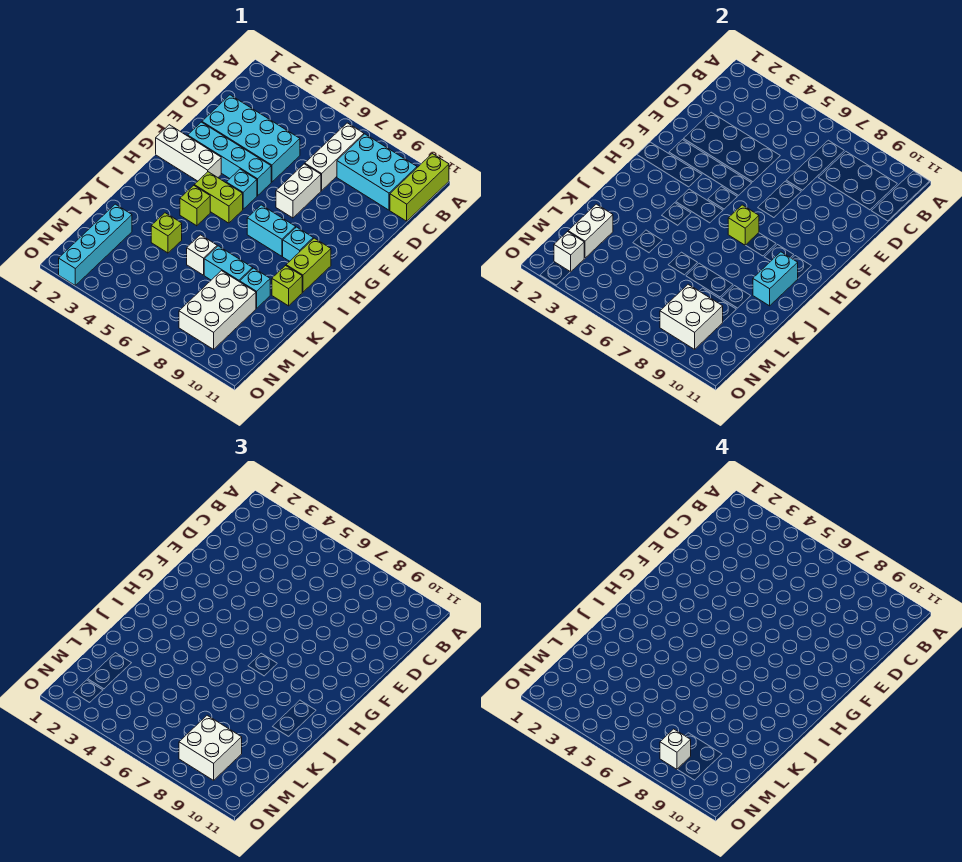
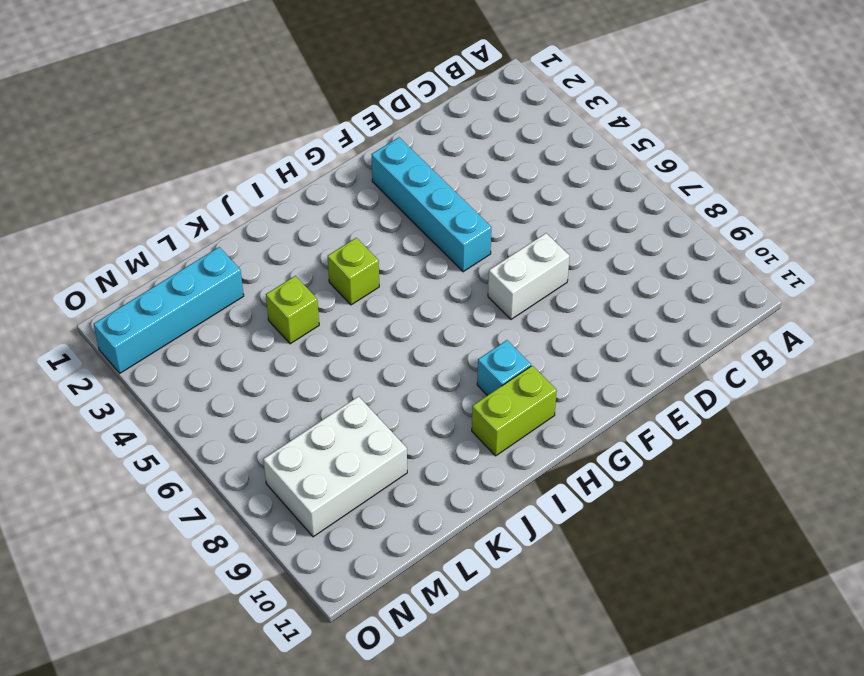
none -> lime 1x3 brick [390,154,449,221]
none -> white 1x3 brick [305,123,364,191]
none -> cyan 2x3 brick [337,134,417,210]

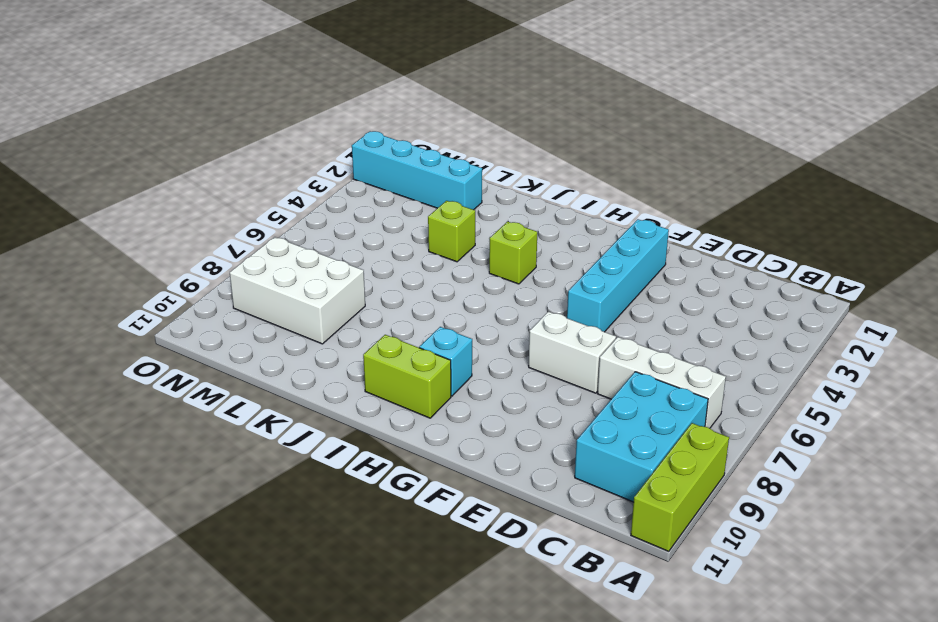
lime 1x3 brick [631,423,729,551] -> lime 1x3 brick turned to [390,154,449,221]
none -> cyan 2x4 brick [202,95,300,182]
none -> white 1x3 brick [156,125,221,181]
none -> cyan 1x1 brick [226,169,257,209]

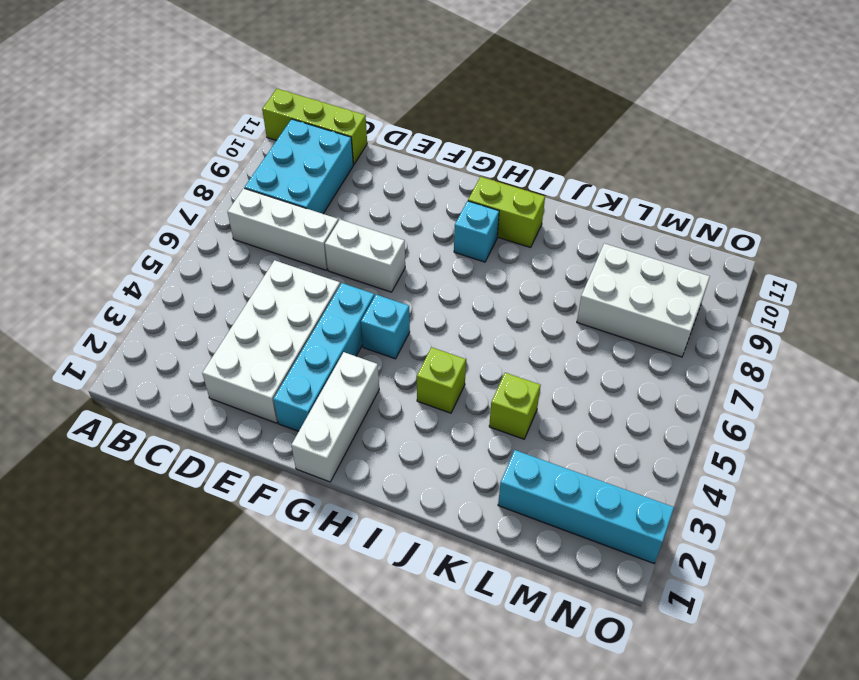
white 2x4 brick [202,260,340,423] -> cyan 2x4 brick [202,95,300,182]
none -> lime 1x2 brick [194,172,243,223]
none -> cyan 1x2 brick [247,205,296,256]
none -> lime 1x1 brick [272,266,302,306]

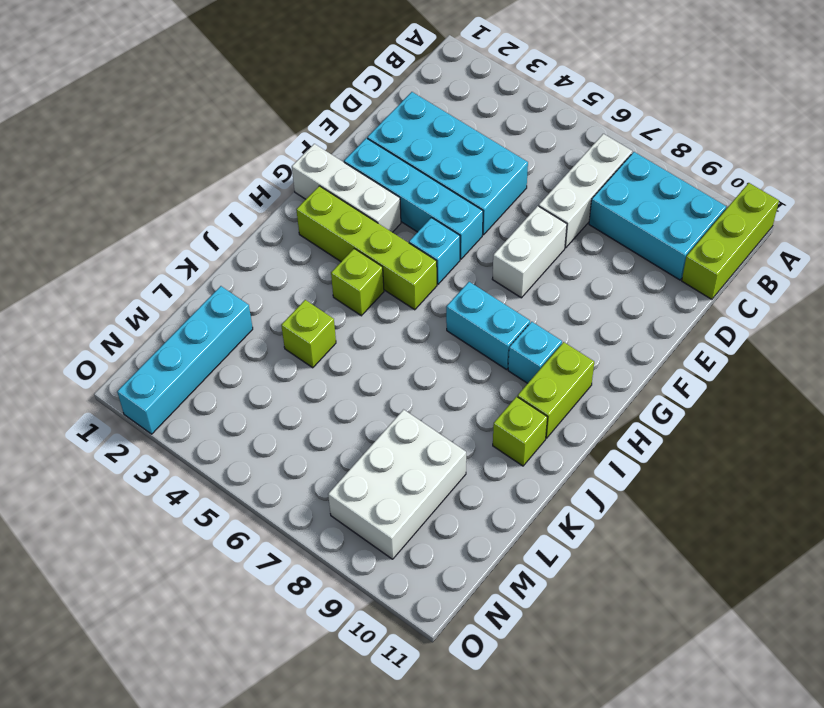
lime 1x4 brick [296,186,437,310] -> lime 1x2 brick [194,172,243,223]
none -> white 1x1 brick [187,235,217,275]
none -> cyan 1x2 brick [204,246,253,282]
none -> cyan 1x1 brick [240,268,270,308]

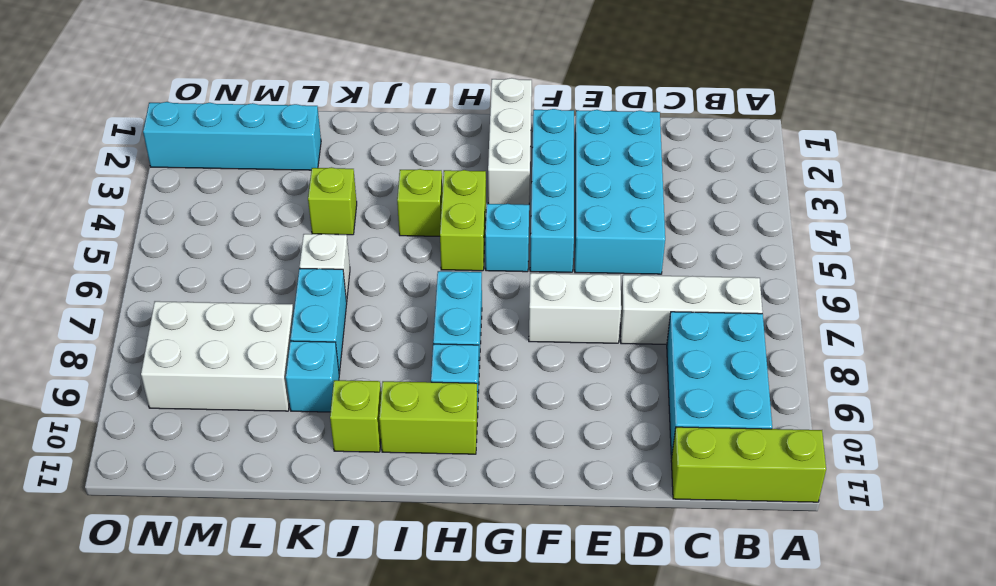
none -> lime 1x1 brick [728,205,759,245]
none -> cyan 1x2 brick [753,252,798,306]
none -> white 1x2 brick [568,204,613,258]

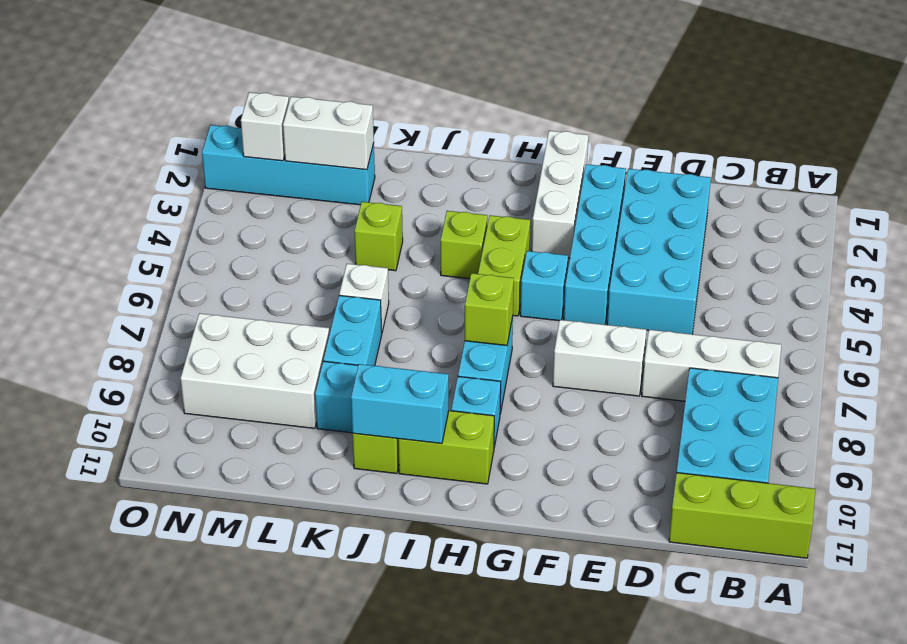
none -> white 2x2 brick [660,284,723,349]
none -> white 2x2 brick [179,715,242,780]
none -> white 1x1 brick [660,729,691,769]

